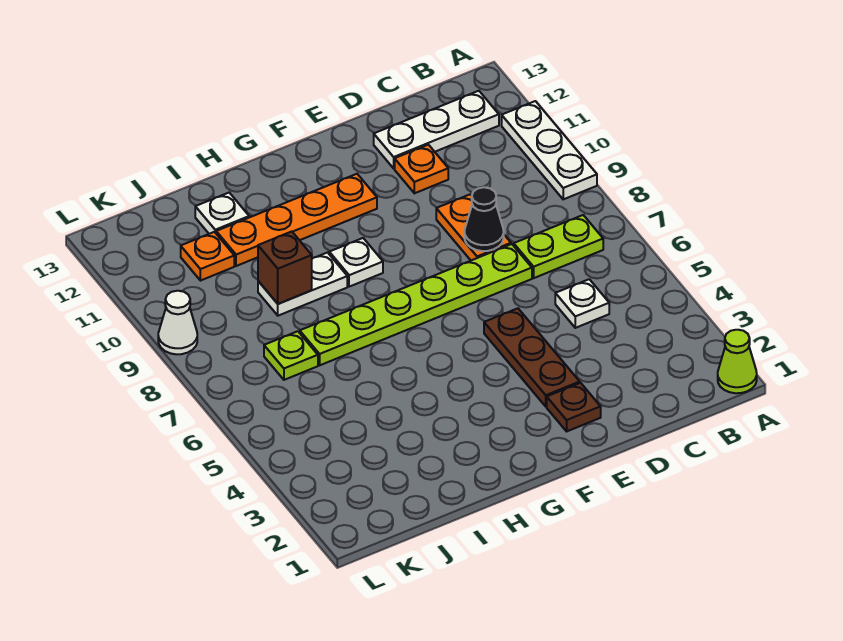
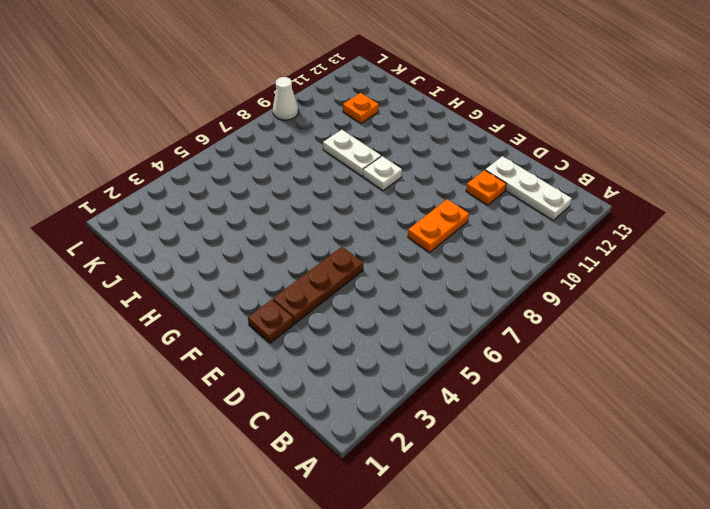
none -> lime 1x1 cone [718,330,757,393]
none -> white 1x3 plate [502,101,597,199]
none -> lime 1x2 plate [514,215,603,278]

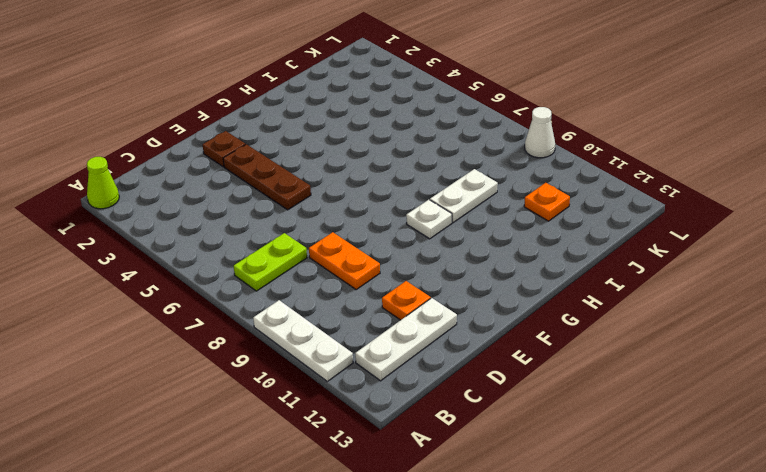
none -> white 1x1 plate [555,279,609,328]
none -> lime 1x6 plate [300,244,532,365]
none -> orange 1x4 plate [216,174,377,266]

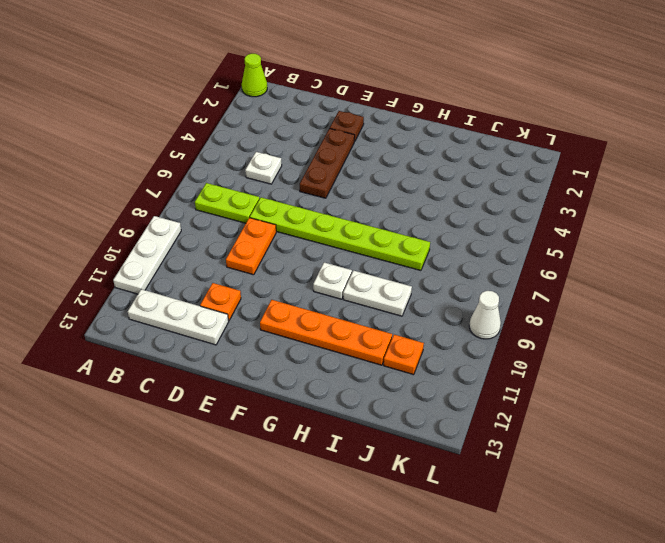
none -> white 1x1 plate [195,193,249,234]
none -> lime 1x1 plate [264,331,318,380]
none -> black 1x1 cone [465,187,504,251]

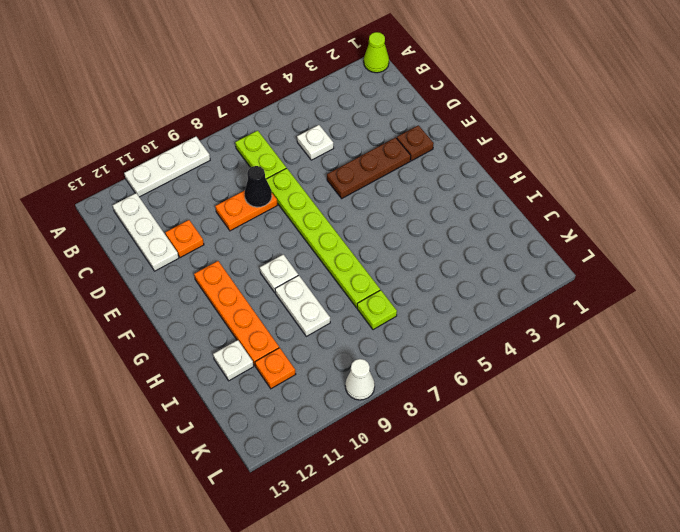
none -> brown 1x1 brick [258,232,312,304]

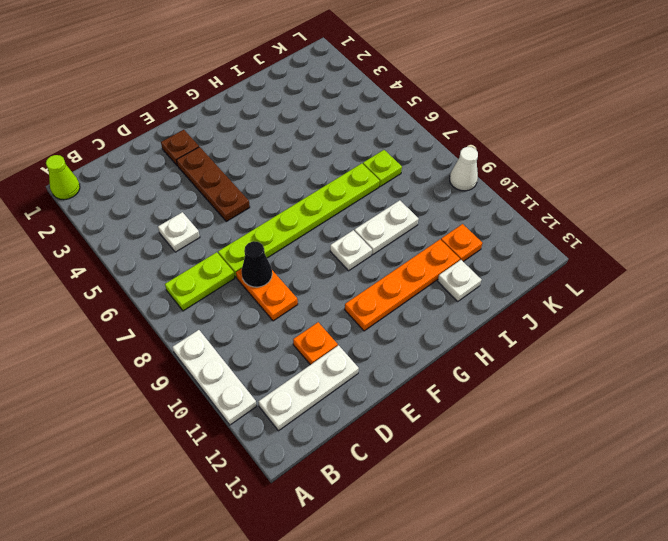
none -> brown 1x1 brick [258,232,312,304]

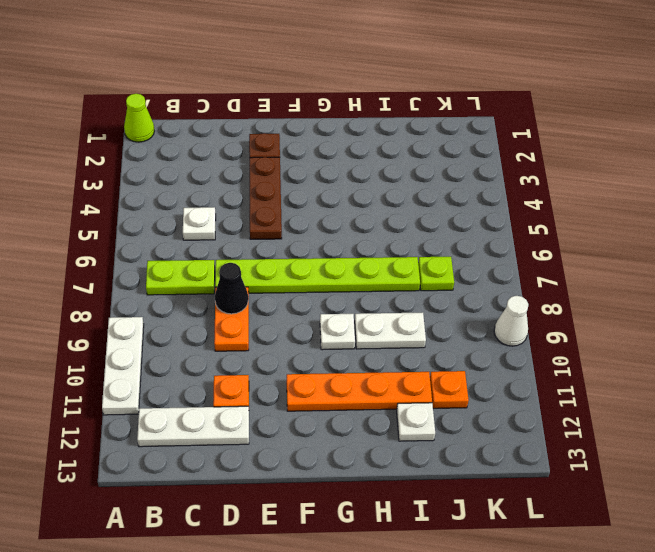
none -> brown 1x1 brick [258,232,312,304]

